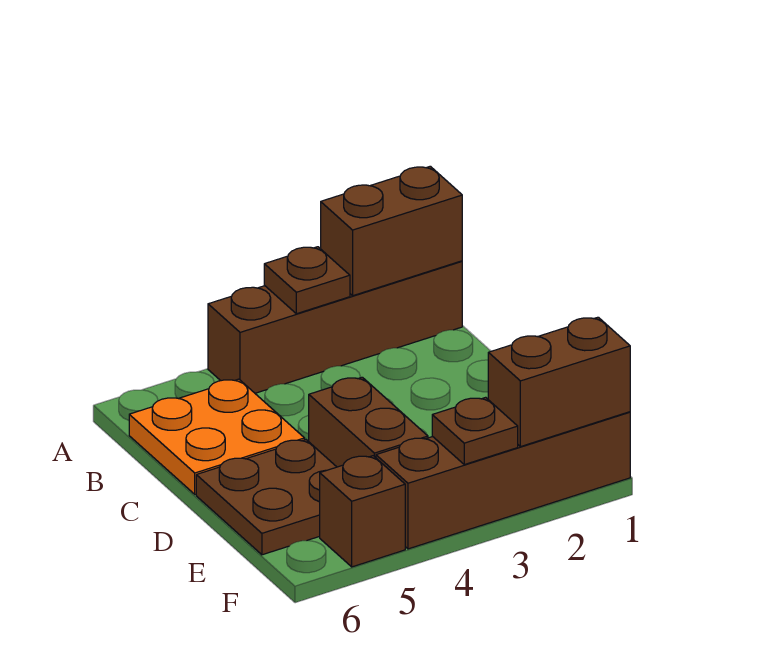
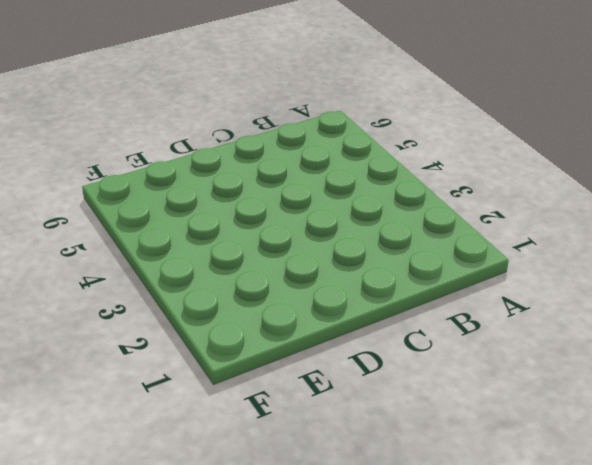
none -> brown 1x4 brick [208,261,462,393]
none -> orange 2x2 plate [129,379,305,494]

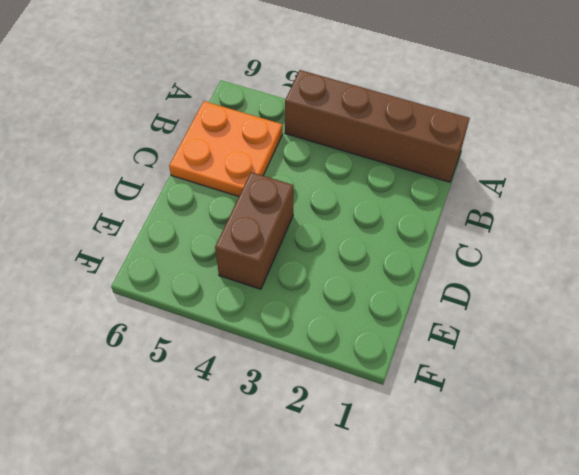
none -> brown 2x2 plate [196,440,336,555]
none -> brown 1x4 brick [376,412,630,549]

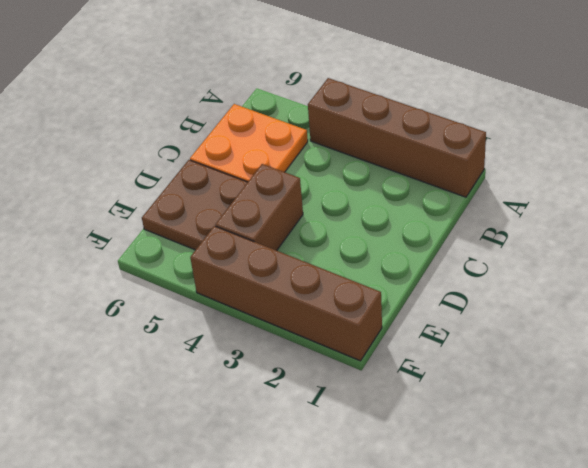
none -> brown 1x1 brick [320,456,405,567]
none -> brown 1x2 brick [321,166,462,296]

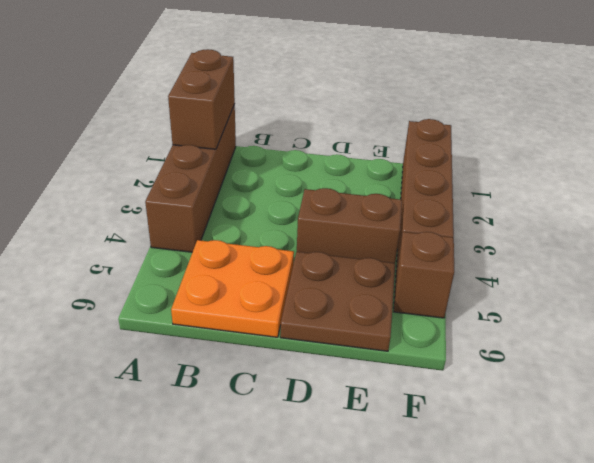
none -> brown 1x1 plate [264,247,350,314]
none -> brown 1x2 brick [488,317,630,447]

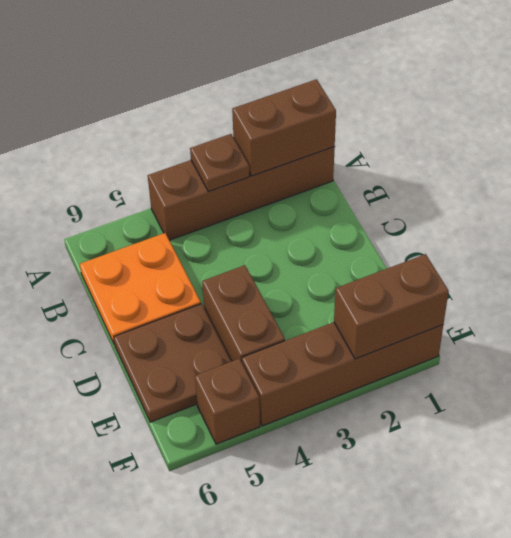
none -> brown 1x1 plate [432,397,518,465]

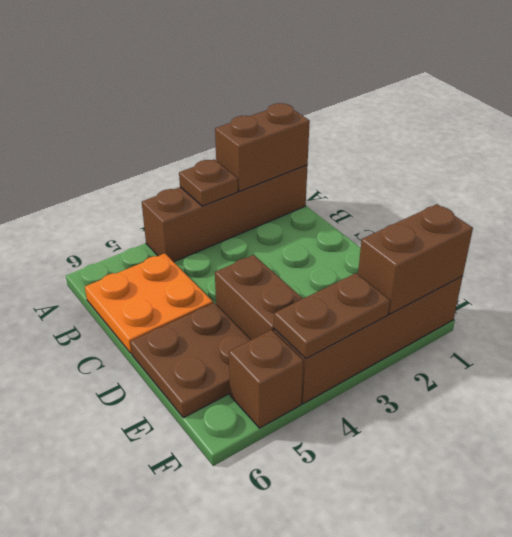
brown 1x2 plate [274,273,390,358] -> brown 1x1 plate [432,397,518,465]

